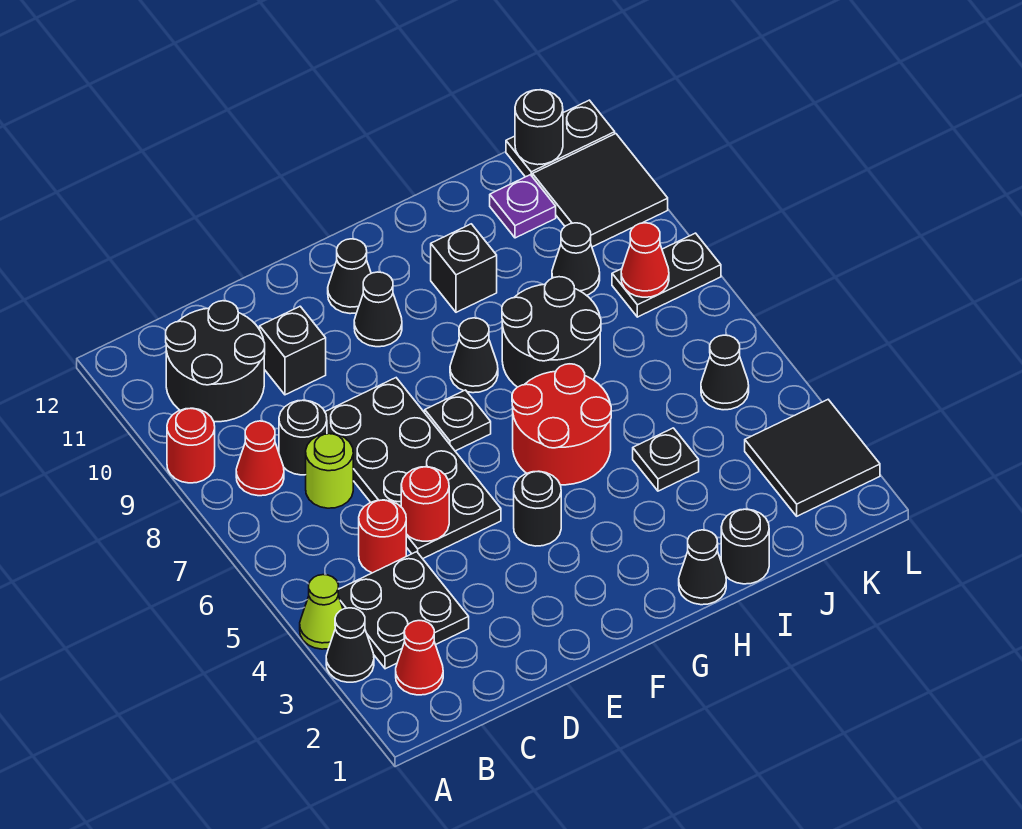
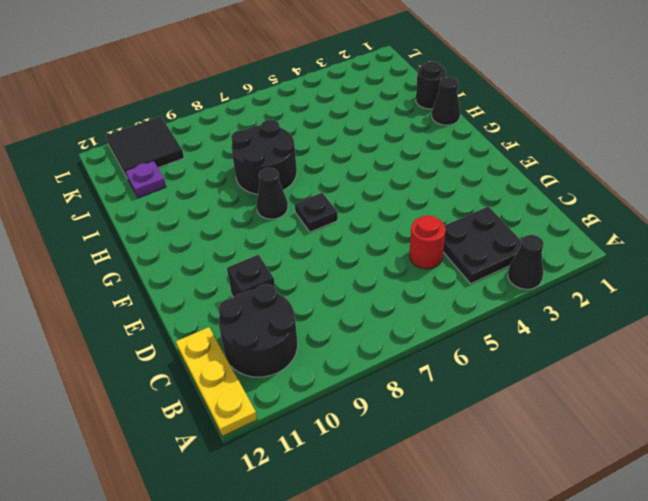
yellow 1x3 plate [176,327,257,437] -> none
none -> lime 1x1 cone [300,575,343,649]
none -> red 1x1 round brick [167,408,215,483]
none -> red 1x1 cone [396,621,443,695]
none -> red 1x1 cone [236,421,284,496]

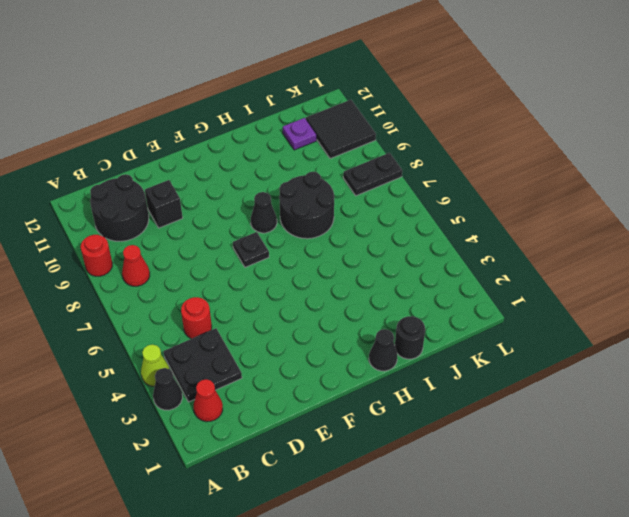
none -> lime 1x1 round brick [306,434,353,508]
none -> black 1x1 round brick [279,400,327,475]
none -> black 2x4 plate [325,378,501,559]
none -> black 1x1 round brick [514,471,561,546]

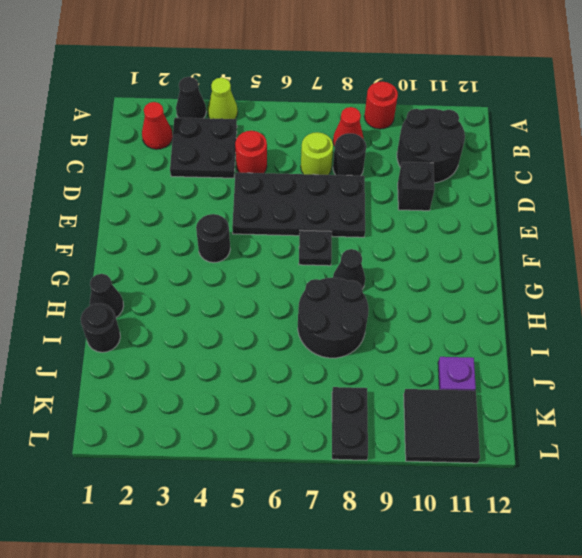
none -> black 1x1 cone [354,272,402,347]
none -> black 1x1 cone [328,239,371,314]
none -> red 2x2 round brick [512,364,611,485]
none -> black 1x1 brick [431,224,497,312]

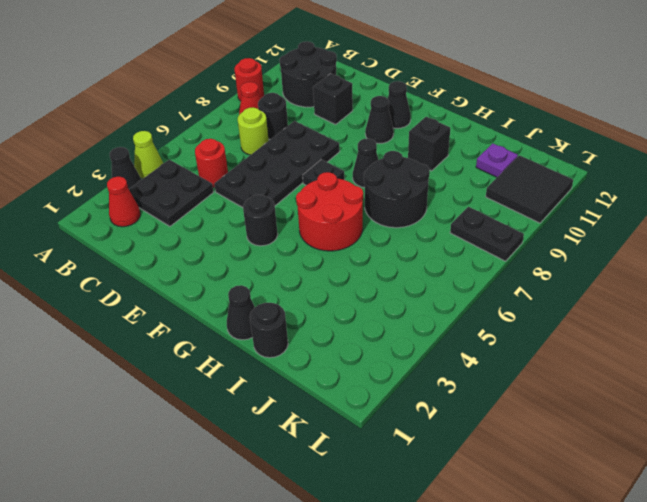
none -> black 1x1 plate [633,428,699,491]
none -> black 1x1 cone [552,223,600,295]
none -> black 2x2 tile [745,400,880,516]
none -> black 1x1 cone [701,335,749,410]

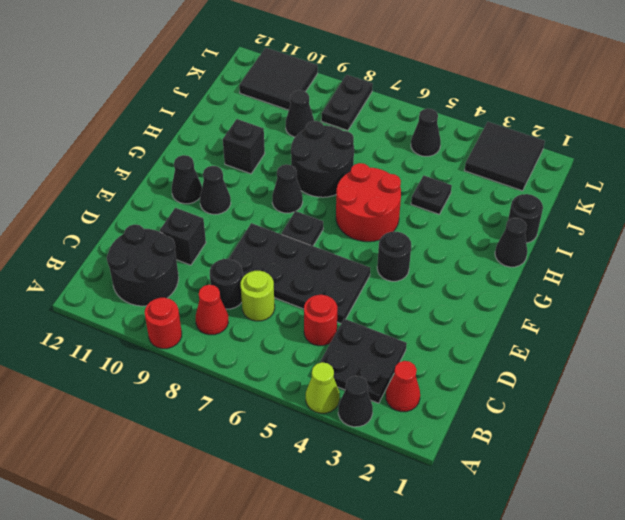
none -> purple 1x1 plate [490,175,556,238]
none -> black 1x2 plate [506,100,615,177]
none -> red 1x1 round brick [401,467,449,541]
none -> red 1x1 cone [621,223,669,297]

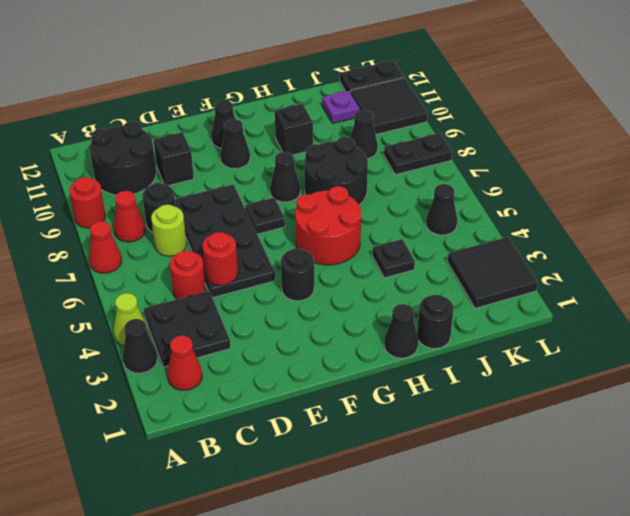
red 1x1 cone [89,221,122,273] -> red 1x1 cone moved to [621,223,669,297]
none -> black 1x1 round brick [515,90,563,165]

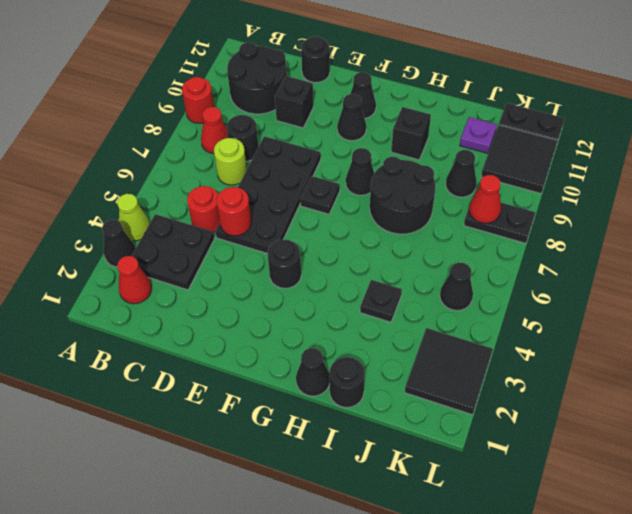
black 1x1 round brick [301,36,330,83] -> black 1x1 round brick moved to [515,90,563,165]
none -> red 2x2 round brick [512,364,611,485]

